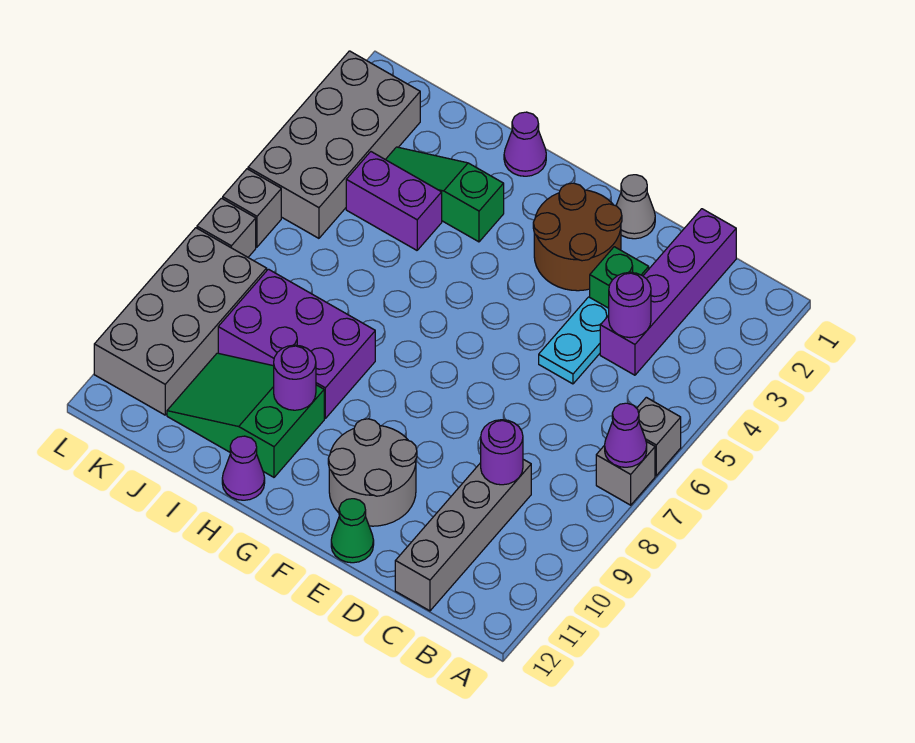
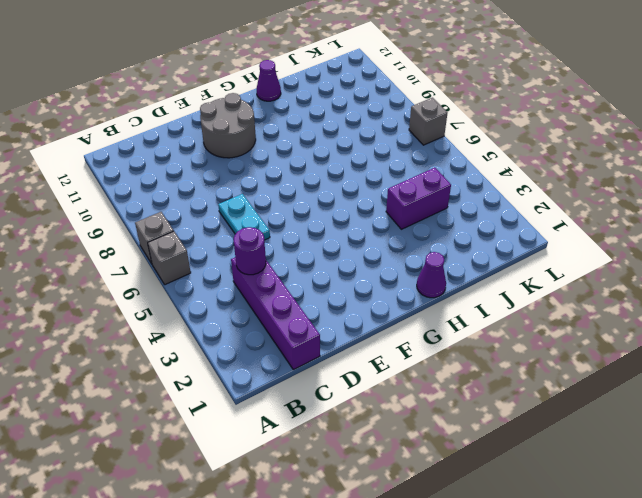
cyan 1x2 plate [218,194,270,240] -> cyan 1x2 plate moved to [539,297,609,384]
none -> grey 1x4 brick [395,459,531,611]
none -> green 1x1 brick [590,247,649,308]
none -> grey 1x1 cone [616,175,655,239]

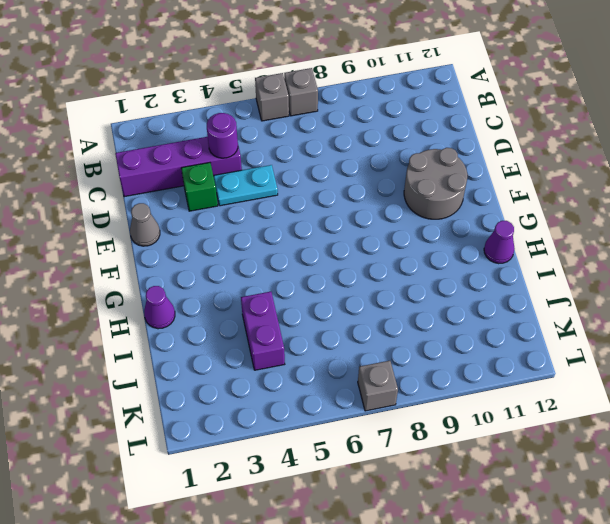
none -> grey 1x4 brick [395,459,531,611]
none -> brown 2x2 round brick [533,183,622,291]
none -> green 1x1 cone [331,499,374,563]

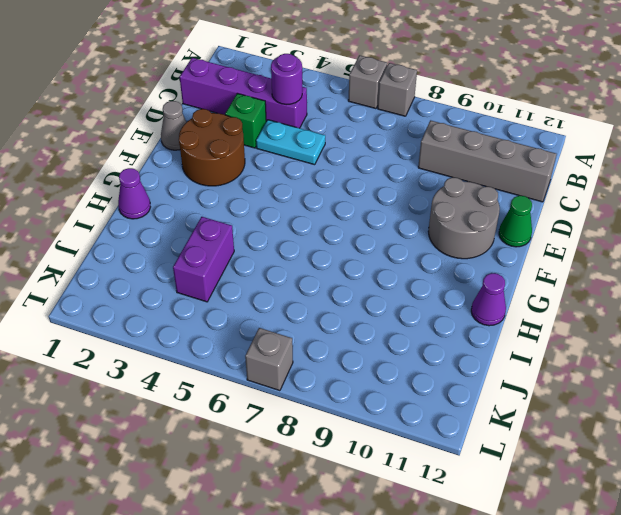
none -> green 1x3 slope [385,147,504,242]
none -> purple 2x3 brick [218,269,375,418]
none -> green 2x3 slope [167,353,324,477]

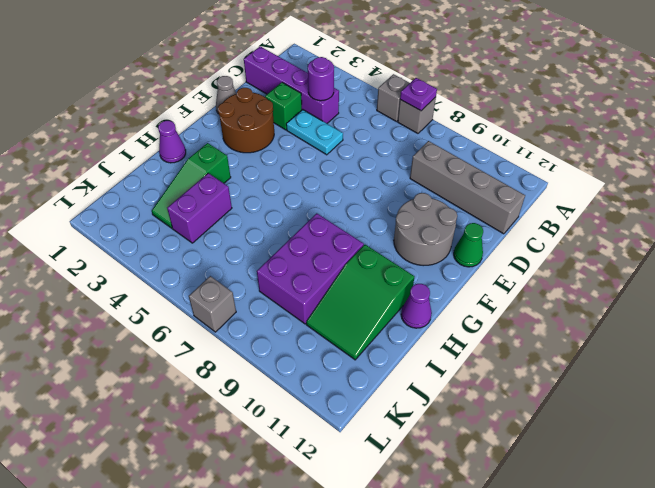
purple 1x1 plate [400,78,437,111] -> purple 1x1 cone [605,403,647,467]
none -> grey 2x4 brick [248,51,420,238]
none -> grey 2x4 brick [94,228,267,415]
none -> grey 1x1 brick [223,169,281,247]

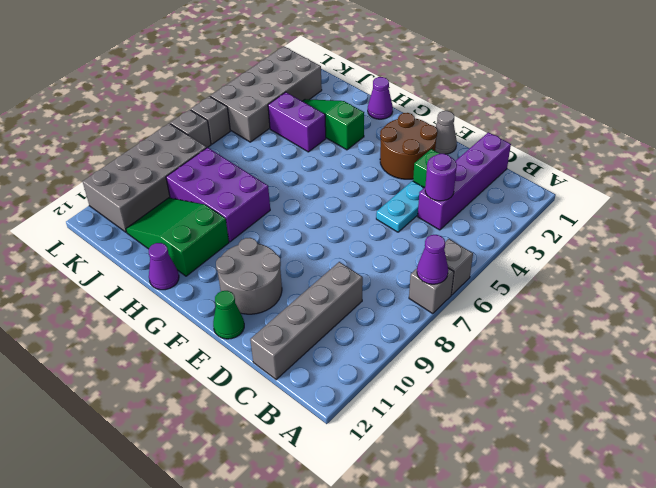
none -> purple 1x1 round brick [481,420,523,485]
none -> purple 1x1 round brick [274,345,316,410]

